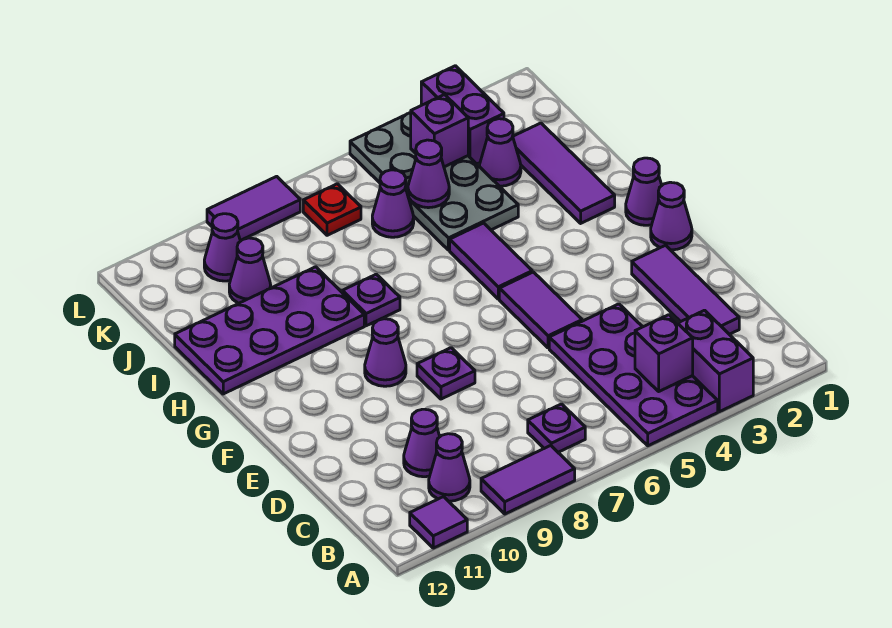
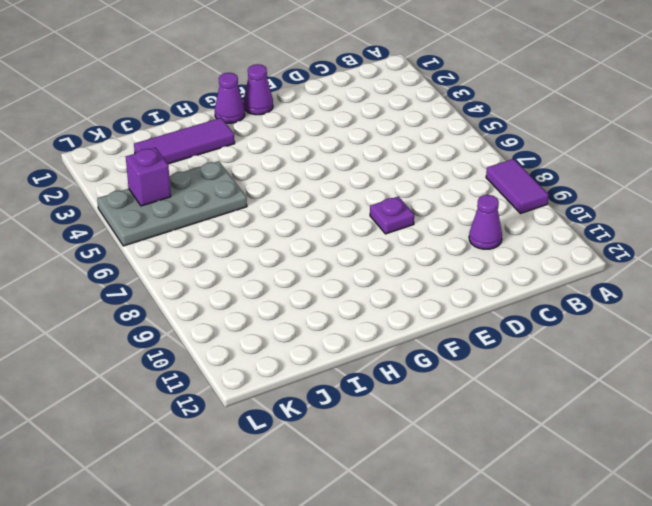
none -> purple 1x2 brick [678,310,753,412]
none -> purple 2x4 plate [549,304,718,446]
none -> purple 1x1 tile [410,497,467,548]

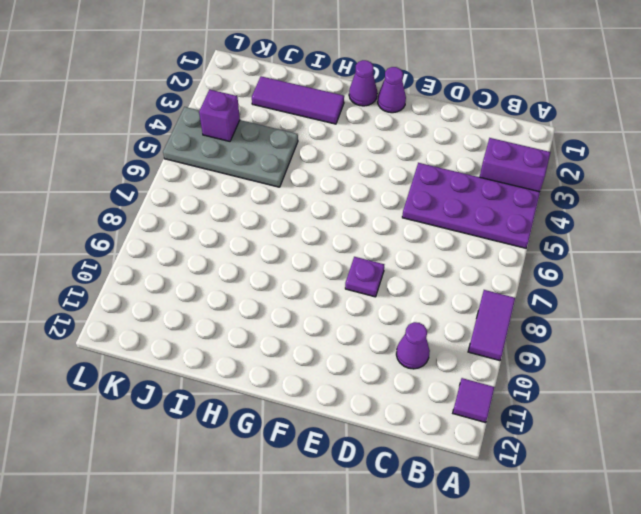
none -> purple 1x1 plate [528,404,585,452]
none -> purple 1x1 cone [429,434,470,501]
none -> purple 1x3 tile [632,245,739,334]

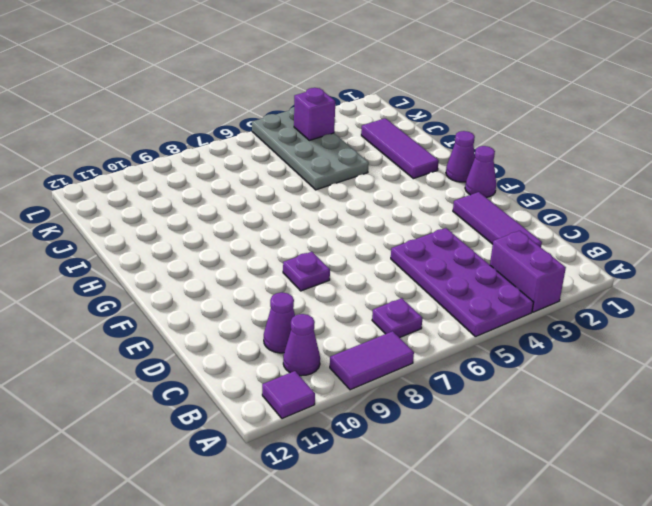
none -> purple 1x2 tile [499,272,582,348]
none -> purple 1x1 cone [365,319,406,386]
none -> purple 1x2 tile [450,223,532,299]

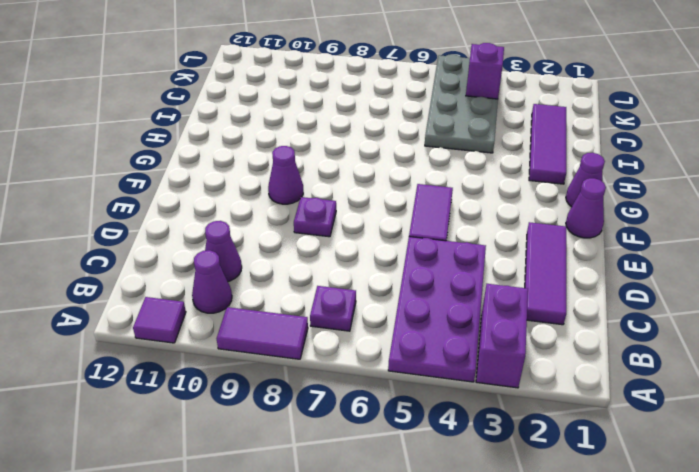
none -> purple 1x2 tile [450,223,532,299]
none -> purple 1x1 plate [342,274,400,326]
none -> purple 2x4 plate [175,267,364,394]

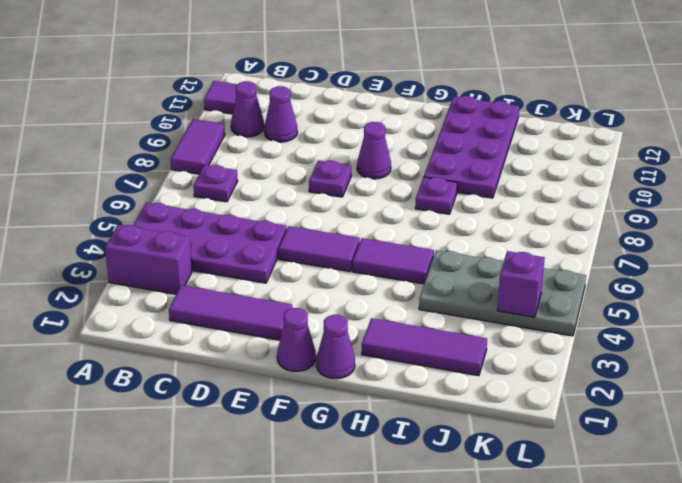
none -> purple 1x1 cone [479,119,521,186]
none -> purple 1x1 cone [372,170,414,237]
none -> purple 1x1 cone [229,238,271,303]

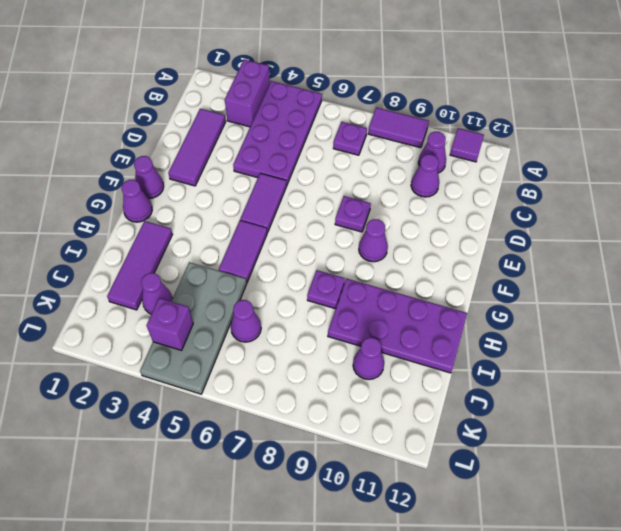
none -> purple 1x2 brick [421,66,504,164]
none -> red 1x1 plate [303,184,361,235]
none -> purple 1x1 cone [204,214,240,281]

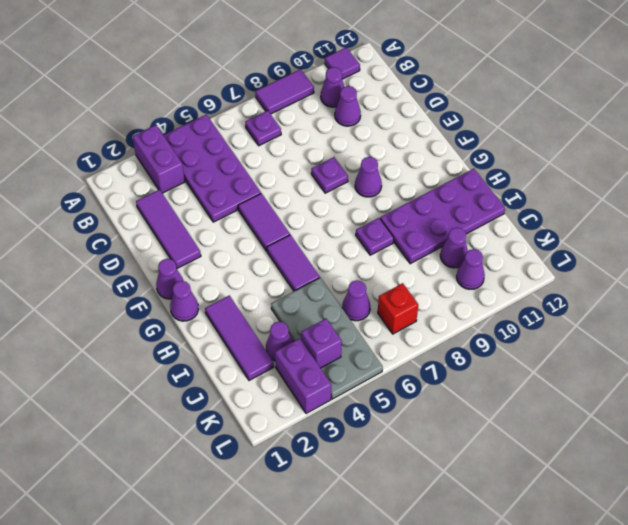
red 1x1 brick [378,283,418,334] -> red 1x1 plate [303,184,361,235]
none -> purple 1x2 tile [207,176,300,241]
none -> purple 1x1 brick [635,315,693,391]
none -> purple 1x1 cone [408,140,449,208]

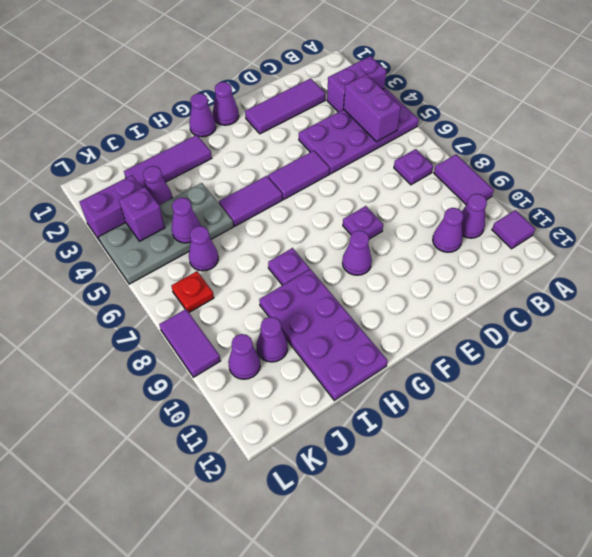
purple 1x2 brick [344,74,401,142] -> purple 1x1 brick [635,315,693,391]

